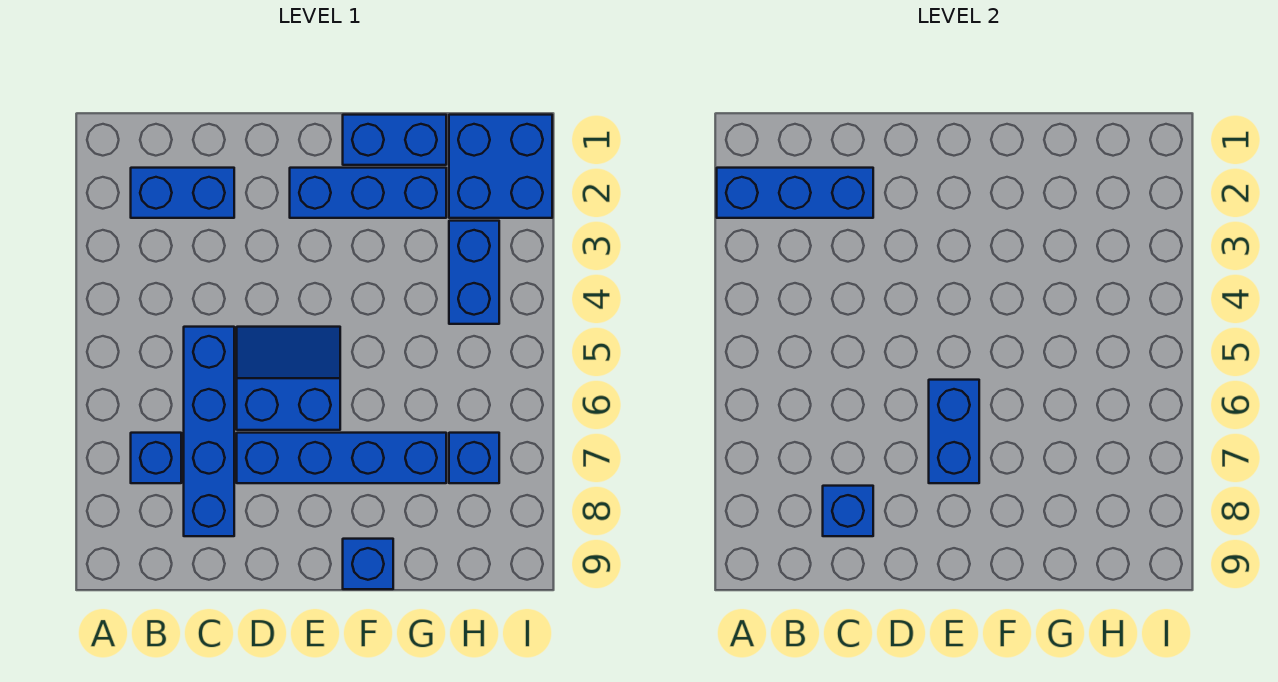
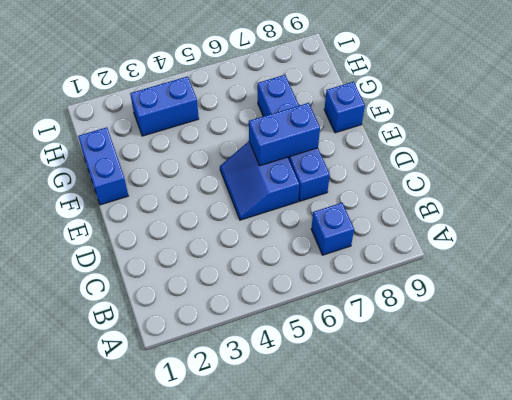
none -> blue 1x2 brick [131,168,234,218]
none -> blue 1x4 brick [184,327,234,536]
none -> blue 1x3 brick [290,168,446,218]

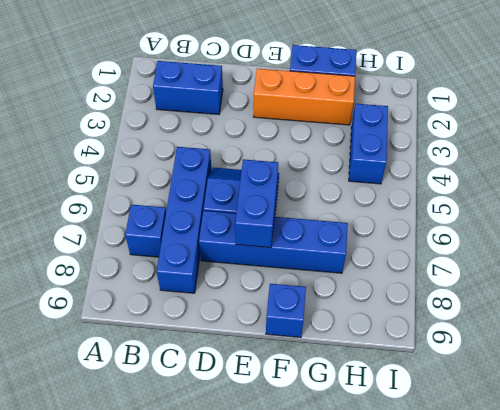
orange 1x3 brick [253,69,355,125] -> blue 1x3 brick [290,168,446,218]
none -> blue 2x2 brick [449,115,552,218]
none -> blue 1x1 brick [449,433,499,483]
none -> blue 1x3 brick [717,168,873,218]

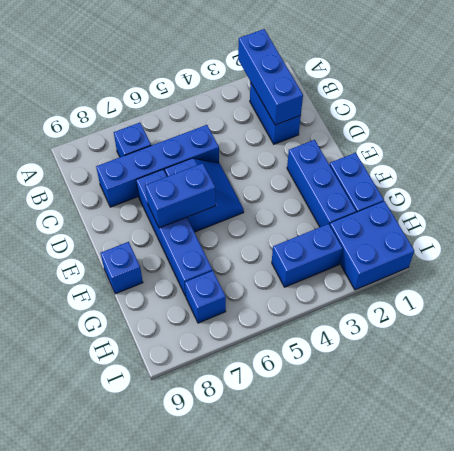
none -> blue 1x1 brick [823,486,873,536]

